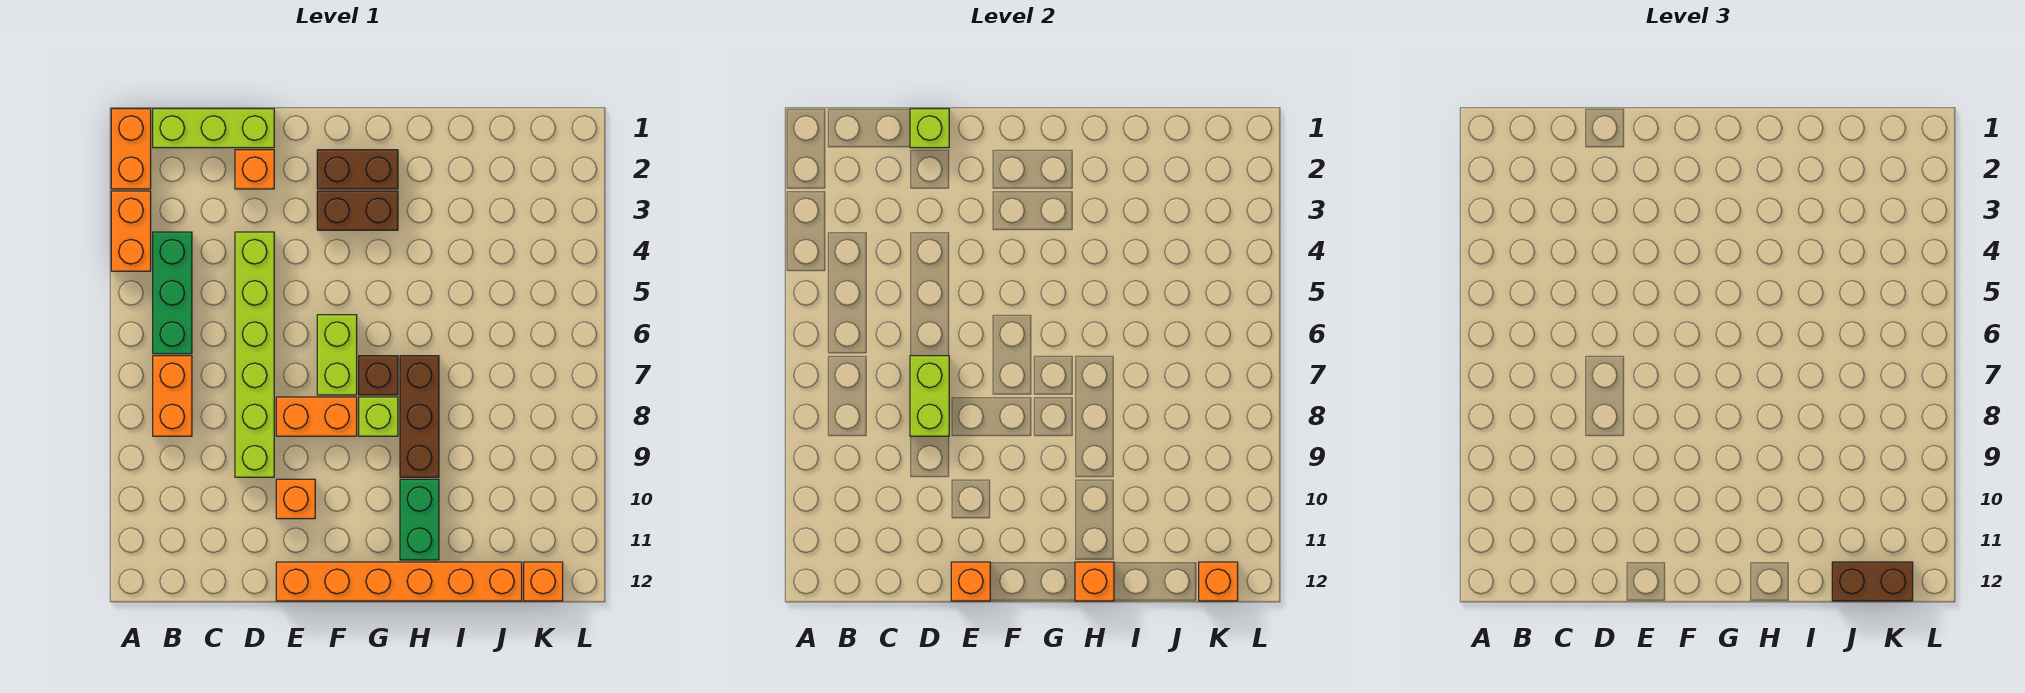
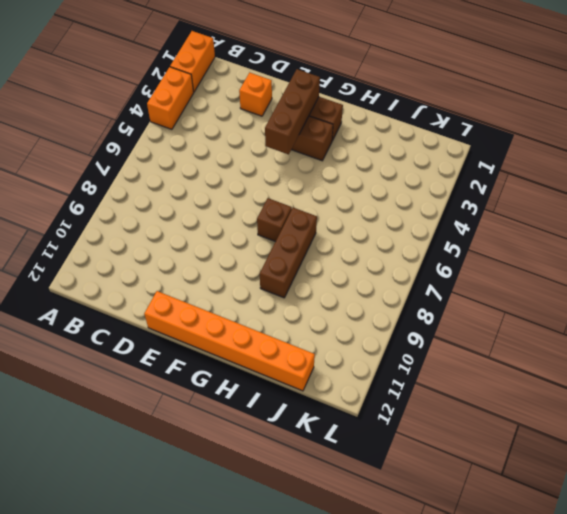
brown 1x3 brick [265,69,320,154] -> none
none -> lime 1x3 brick [153,109,274,148]
none -> green 1x3 brick [153,232,192,354]
none -> orange 1x2 brick [153,356,192,436]

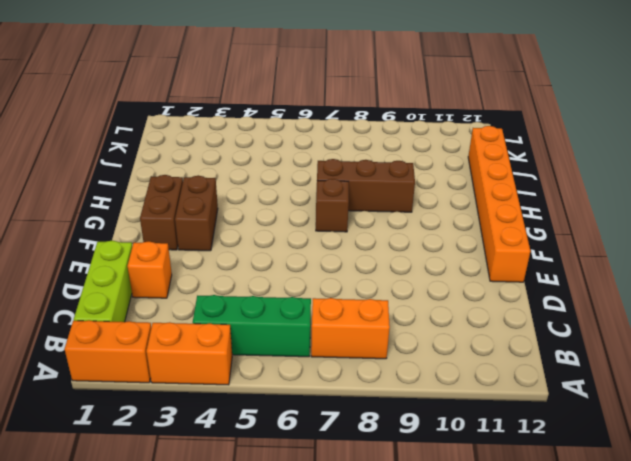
none -> lime 1x6 brick [235,232,274,477]
none -> orange 1x2 brick [276,397,357,436]
none -> orange 1x1 brick [276,479,315,519]

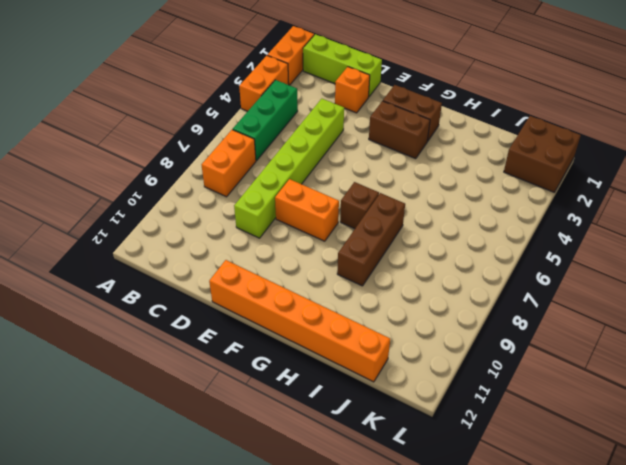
brown 2x2 brick [504,116,581,192] -> none
none -> orange 1x1 brick [276,479,315,519]
none -> lime 1x2 brick [317,315,357,395]
none -> lime 1x1 brick [359,397,398,436]

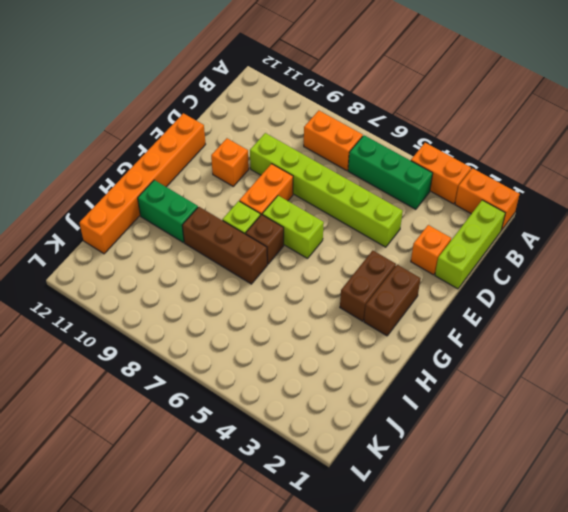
none -> orange 1x1 brick [524,562,563,601]
none -> lime 1x1 brick [910,109,949,148]
none -> lime 1x2 brick [910,356,949,436]

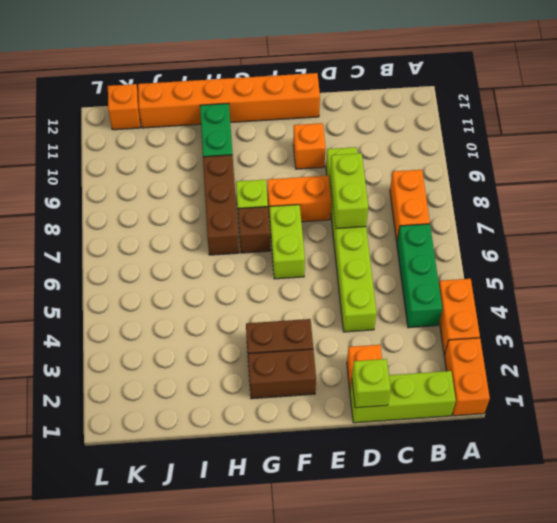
none -> orange 1x1 brick [951,562,990,601]
none -> orange 1x1 brick [1075,562,1114,601]
none -> orange 1x1 brick [1199,562,1238,601]

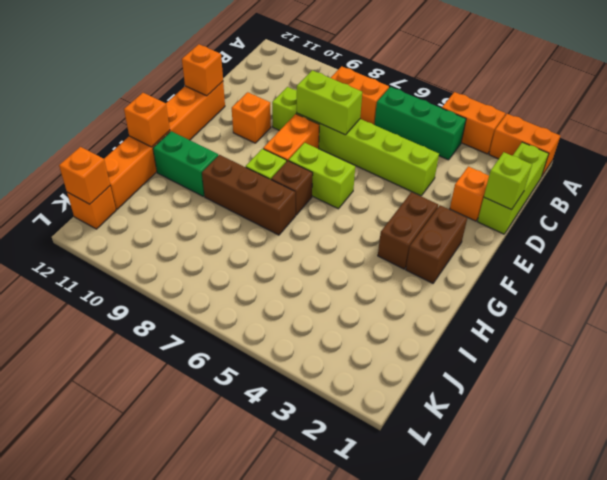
none -> brown 1x2 brick [1832,562,1913,601]

